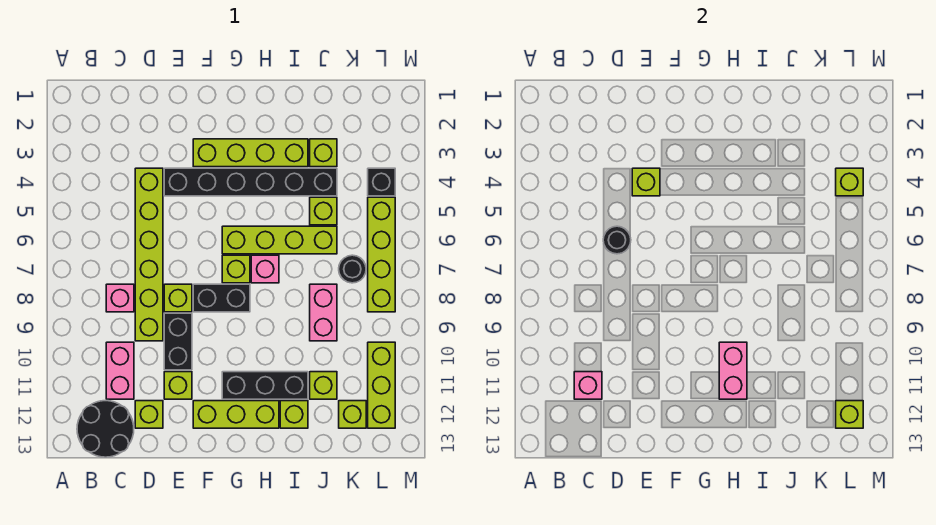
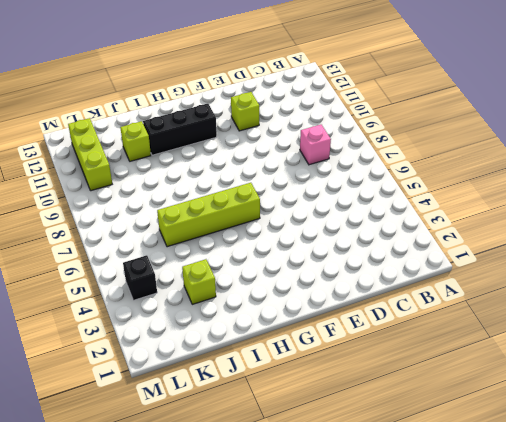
none -> black 2x2 round brick [77,401,134,457]
none -> pink 1x2 brick [106,342,134,399]
none -> lime 1x6 brick [135,168,163,341]
none -> lime 1x1 brick [135,401,163,428]

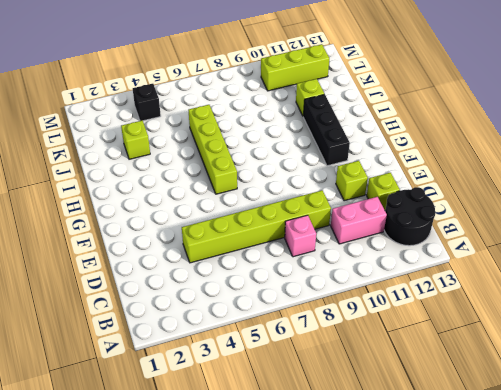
none -> black 1x6 brick [164,168,337,196]
none -> lime 1x1 brick [164,284,192,312]
none -> black 1x2 brick [164,313,192,370]
none -> lime 1x4 brick [193,139,308,167]

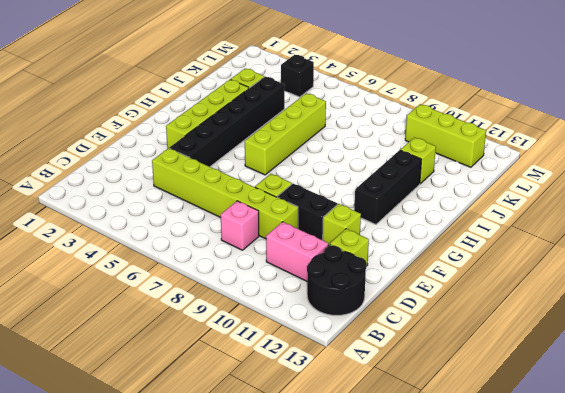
none -> black 1x2 brick [193,284,250,312]
none -> lime 1x3 brick [193,401,279,428]
none -> lime 1x1 brick [222,255,250,283]
none -> pink 1x1 brick [251,255,279,283]

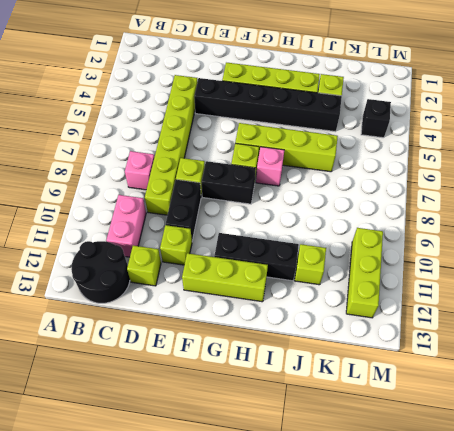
none -> lime 1x1 brick [280,401,308,428]
none -> lime 1x1 brick [310,197,337,225]
none -> pink 1x2 brick [310,284,337,341]
none -> black 1x1 round brick [339,255,366,283]

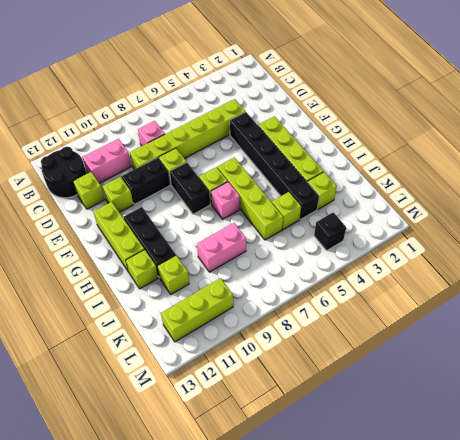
none -> black 1x1 round brick [339,255,366,283]
none -> lime 1x1 brick [339,401,366,428]
none -> lime 1x4 brick [368,197,395,312]
none -> pink 1x1 brick [574,372,602,399]

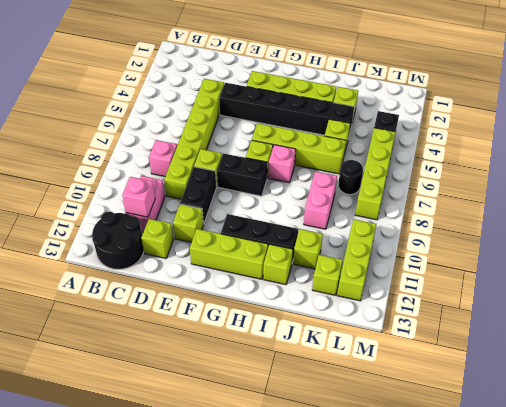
none -> black 1x1 round brick [603,226,631,254]
none -> lime 1x1 brick [632,168,660,196]
none -> pink 1x2 brick [719,342,747,399]
none -> lime 1x1 brick [836,168,863,196]

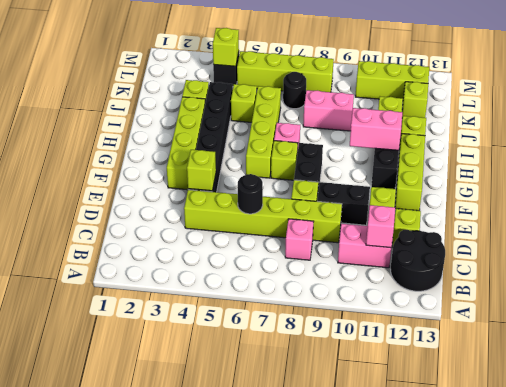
none -> lime 1x1 brick [836,401,863,428]

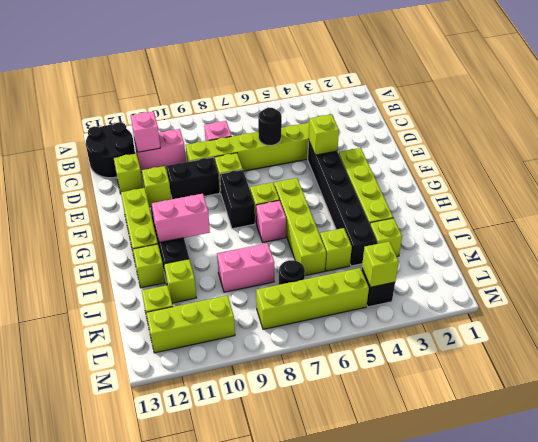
none -> lime 1x1 brick [836,401,863,428]

